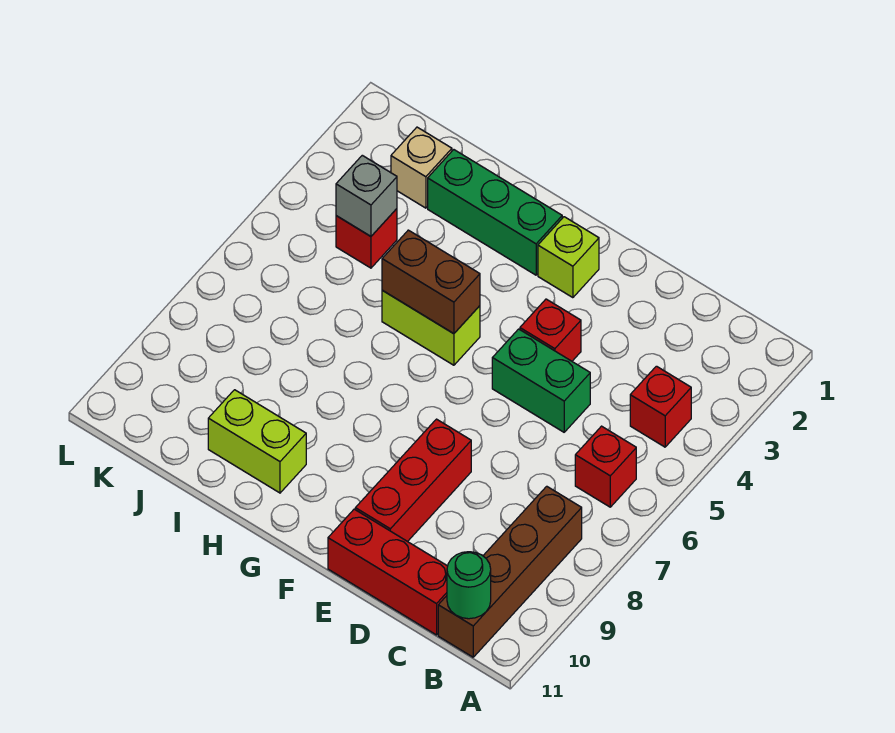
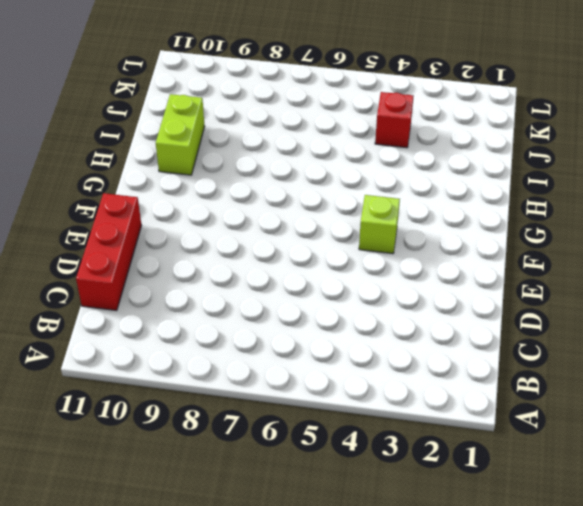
lime 1x1 brick [359,195,400,254] -> lime 1x1 brick moved to [538,217,599,298]
none -> red 1x1 brick [630,366,691,447]
none -> red 1x1 brick [575,426,636,507]
none -> brown 1x4 brick [438,486,582,657]

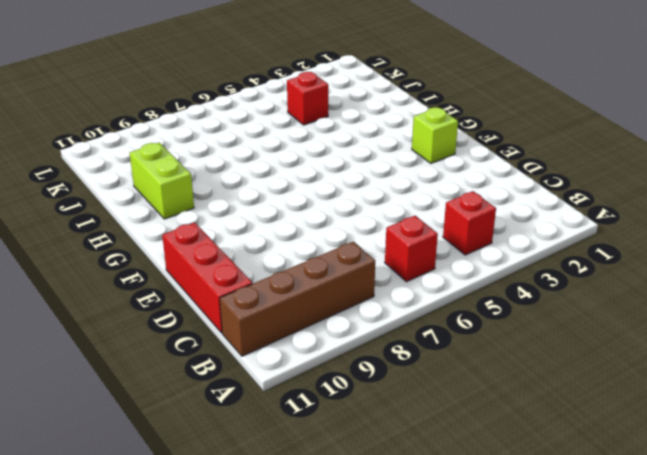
none -> green 1x2 brick [492,329,590,432]
none -> red 1x1 brick [520,299,581,361]
none -> red 1x3 brick [355,419,471,542]

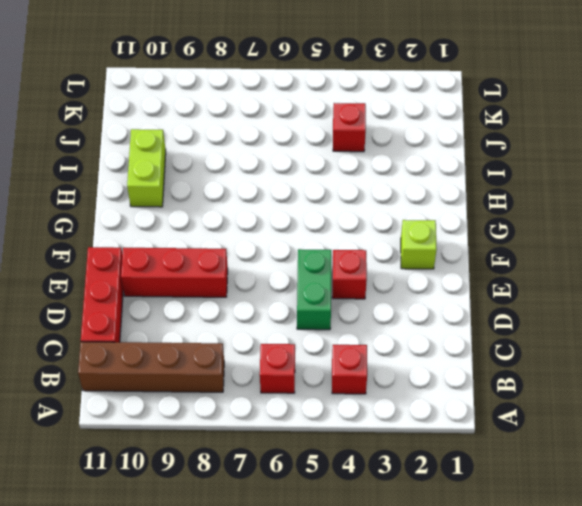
none -> green 1x3 brick [428,150,562,275]
none -> lime 1x2 brick [382,290,480,365]
none -> tan 1x1 brick [391,127,452,208]

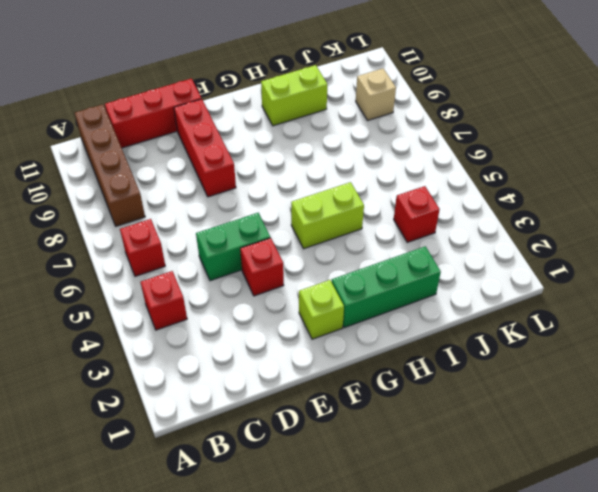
tan 1x1 brick [356,69,396,120] -> tan 1x1 brick moved to [391,127,452,208]
none -> green 1x1 round brick [447,552,491,619]
none -> brown 1x2 brick [382,230,480,334]
none -> grey 1x1 brick [336,155,397,236]

